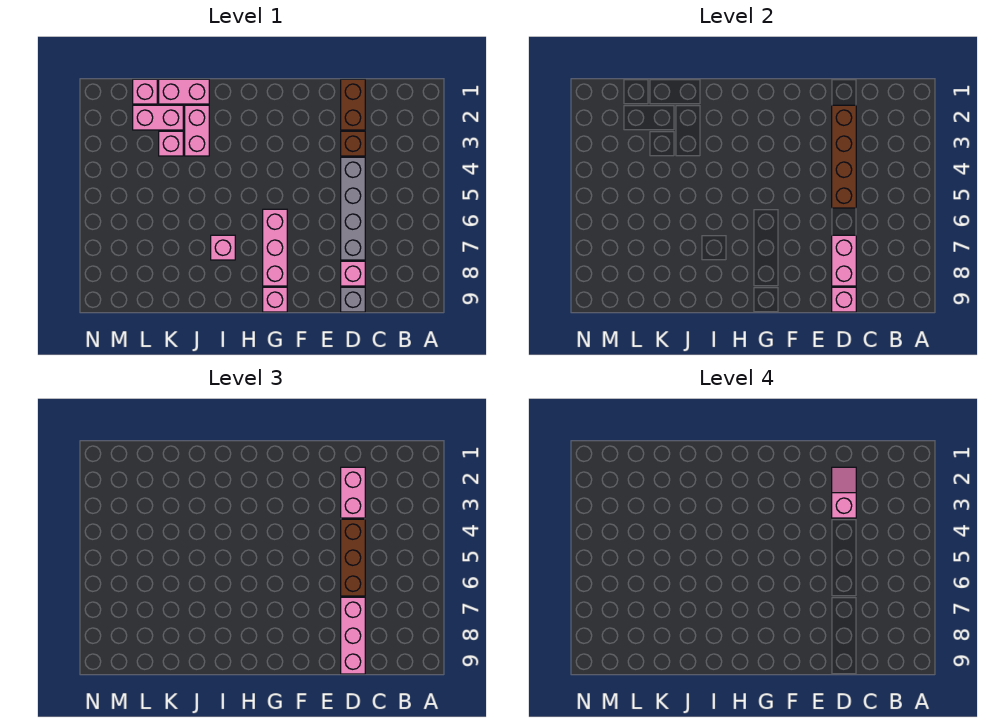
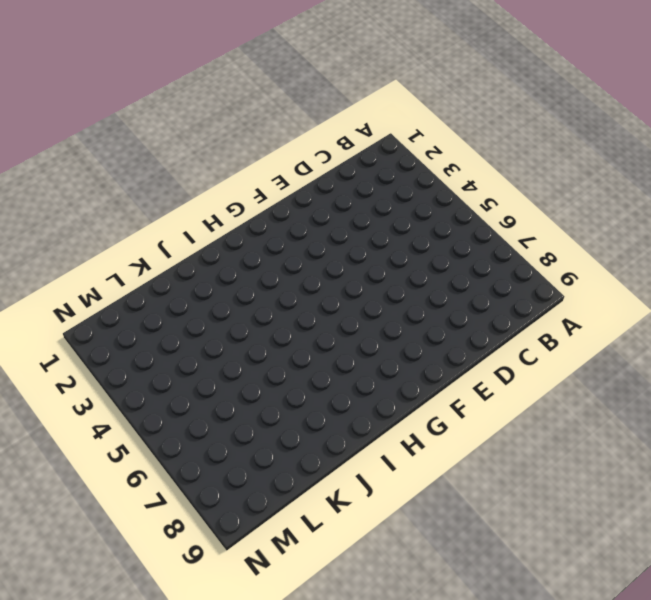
none -> brown 1x2 brick [341,79,365,130]
none -> brown 1x1 brick [341,131,365,156]
none -> grey 1x4 brick [341,157,365,260]

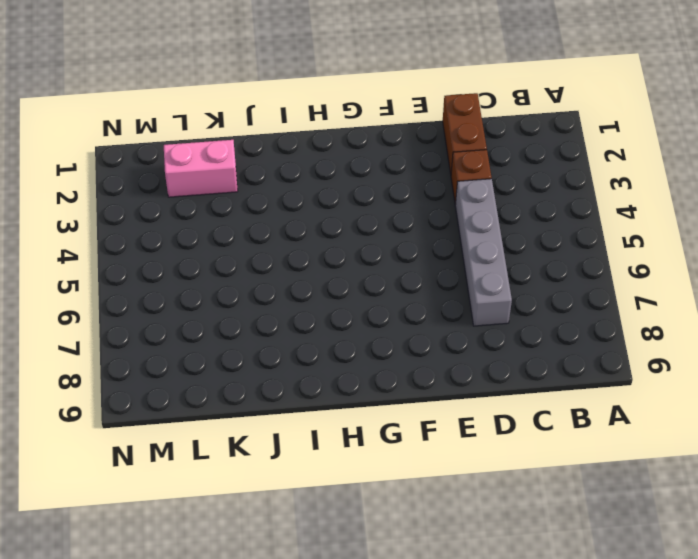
none -> pink 1x1 brick [341,261,365,286]
none -> grey 1x1 brick [341,287,365,312]
none -> pink 1x3 brick [263,209,287,286]

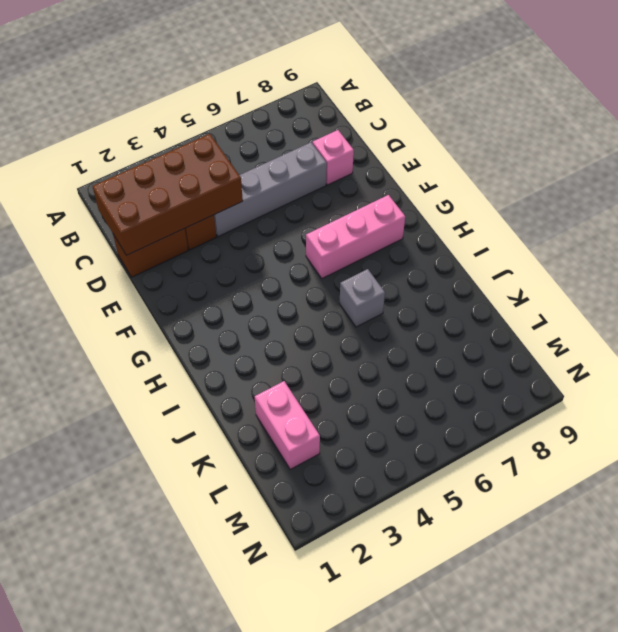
brown 2x4 brick [93,134,243,255] -> brown 1x4 brick [832,105,856,208]
grey 1x1 brick [339,269,385,327] -> grey 1x1 brick moved to [341,287,365,312]
none -> pink 1x1 brick [263,287,287,312]
none -> pink 1x1 brick [211,235,235,260]
none -> pink 1x2 brick [159,79,209,104]

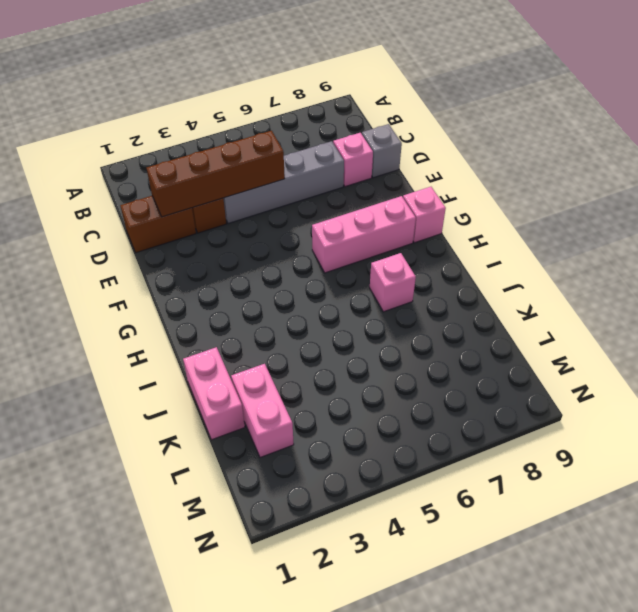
none -> pink 1x2 brick [185,105,209,156]
none -> pink 1x1 brick [159,131,183,156]
none -> pink 1x1 brick [133,79,157,104]

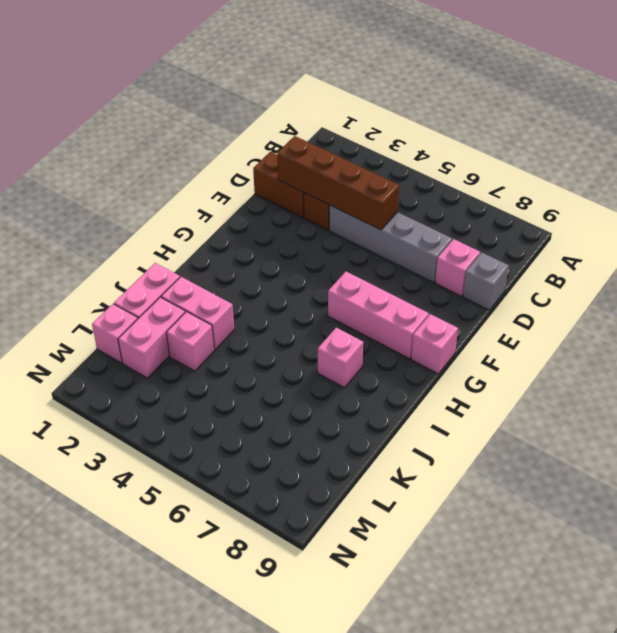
none -> pink 1x2 brick [832,235,856,286]
none -> pink 1x1 brick [832,287,856,312]
none -> pink 1x2 brick [341,467,365,518]

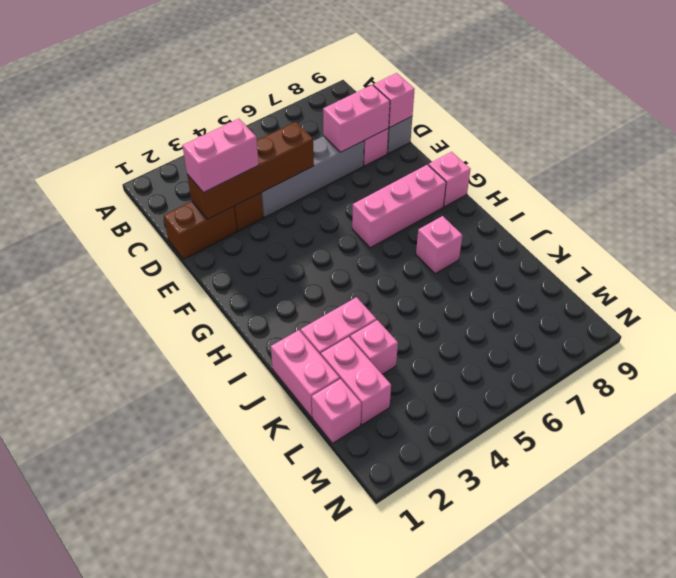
none -> brown 1x3 brick [341,519,365,596]
none -> pink 1x3 brick [341,597,365,674]
none -> pink 1x2 slope [832,467,856,518]

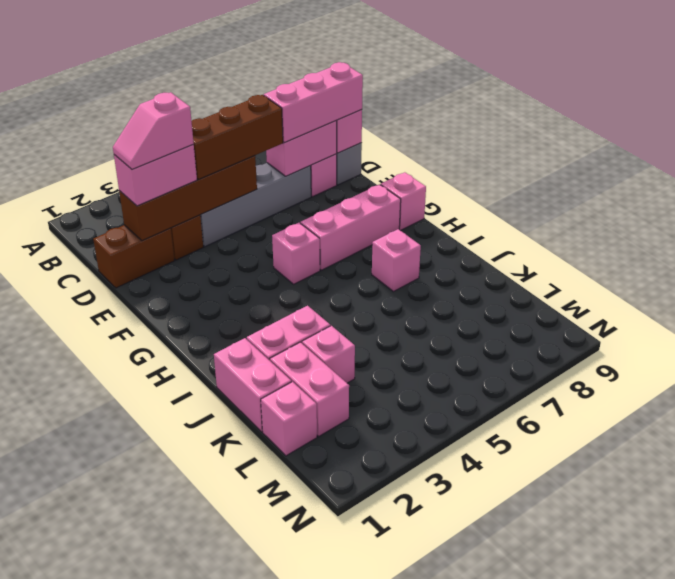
pink 1x1 brick [272,223,320,284] -> none

